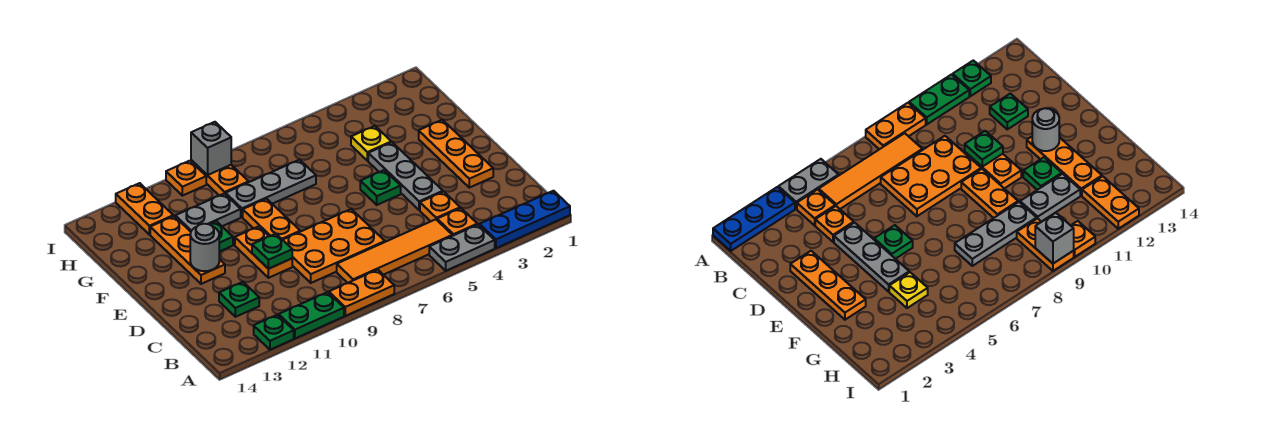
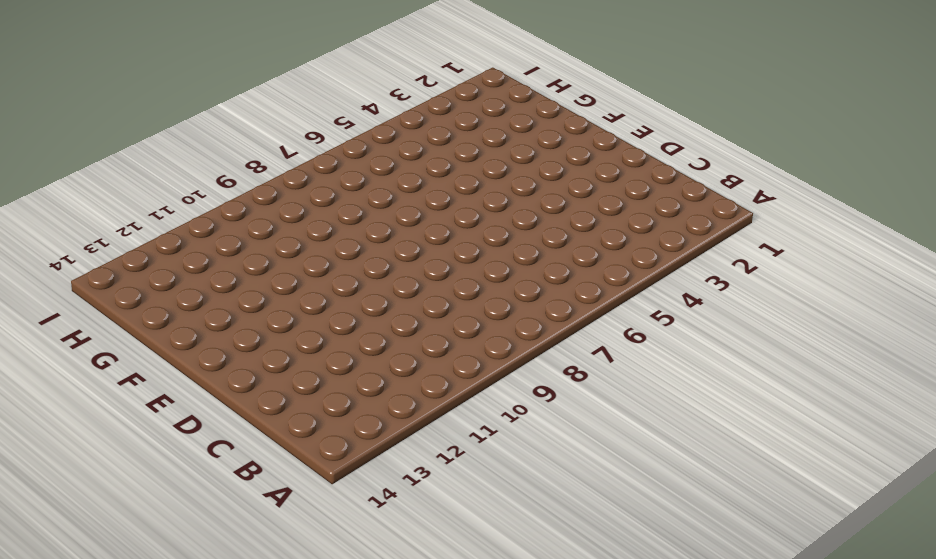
none -> blue 1x3 plate [479,191,570,248]
none -> grey 1x2 plate [429,225,495,271]
none -> orange 1x2 plate [329,270,394,316]

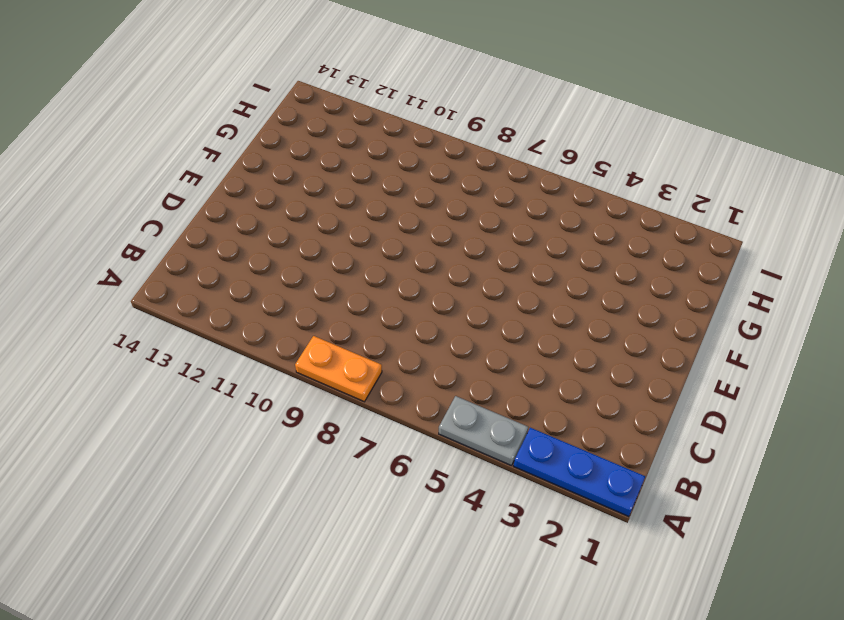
none -> green 1x2 plate [279,292,344,338]
none -> green 1x1 plate [254,315,294,350]
none -> orange 1x1 plate [437,208,477,236]

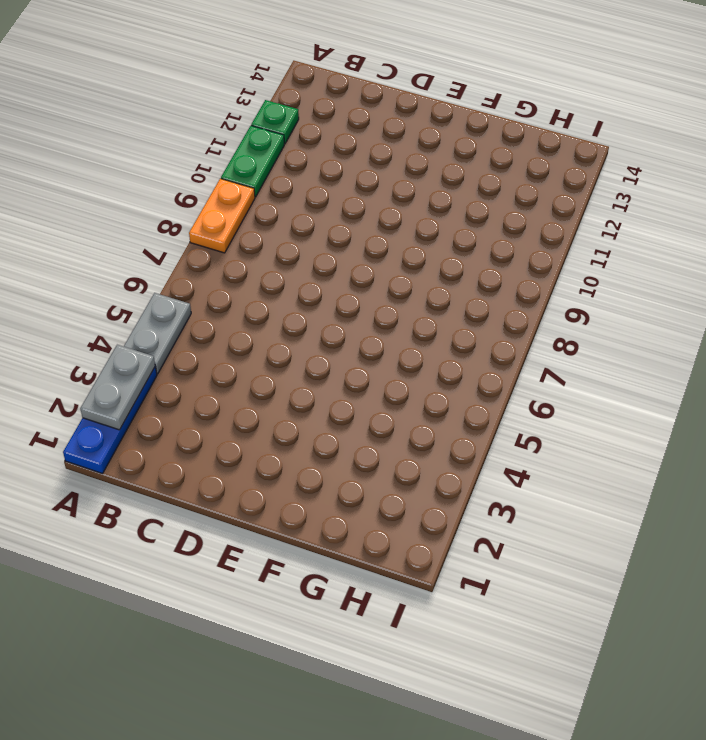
grey 1x2 plate [80,345,155,430] -> grey 1x2 plate moved to [175,194,241,232]
none -> orange 1x1 plate [437,208,477,236]
none -> orange 1x4 tile [337,219,452,283]
none -> orange 1x1 plate [420,192,460,221]

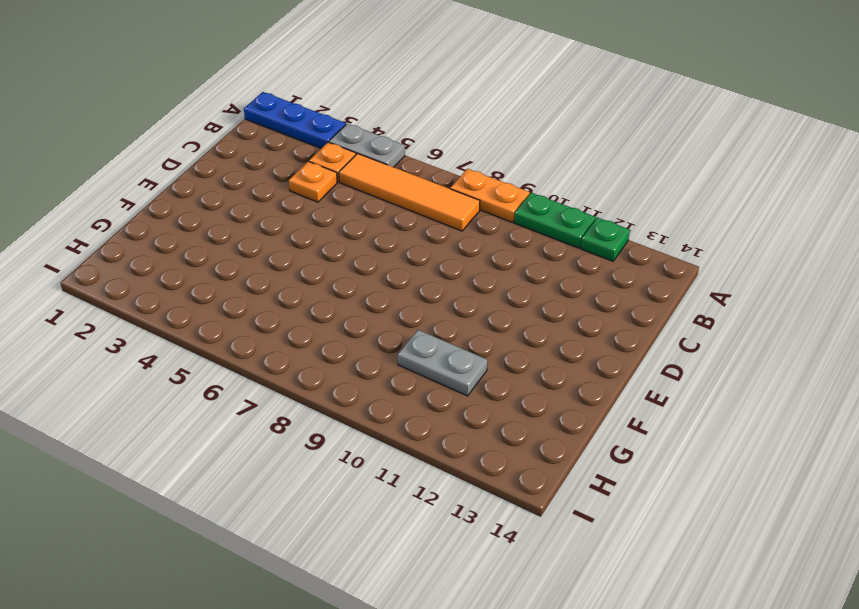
none -> orange 2x3 plate [283,209,385,283]
none -> green 1x1 plate [219,282,259,317]
none -> orange 1x3 plate [419,120,493,188]

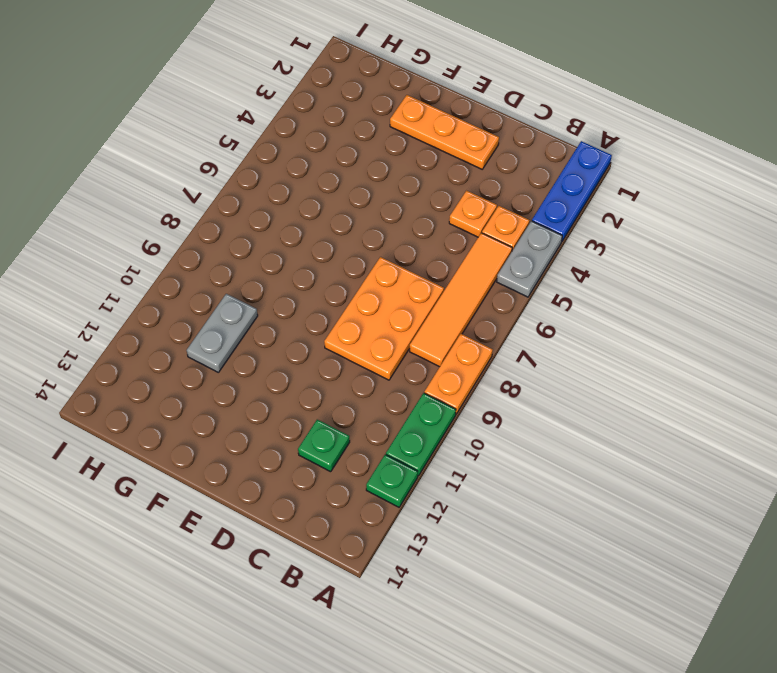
none -> grey 1x3 plate [368,142,443,210]
none -> orange 1x2 plate [235,226,292,278]
none -> green 1x1 plate [360,170,401,205]

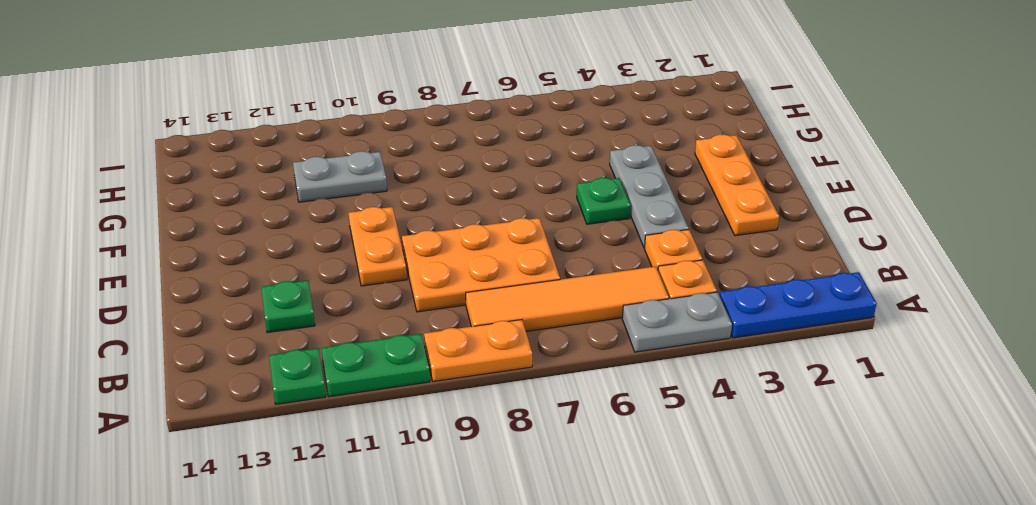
none -> orange 1x2 plate [243,199,300,240]
none -> orange 1x3 plate [150,216,225,284]
none -> green 1x1 plate [209,221,233,252]

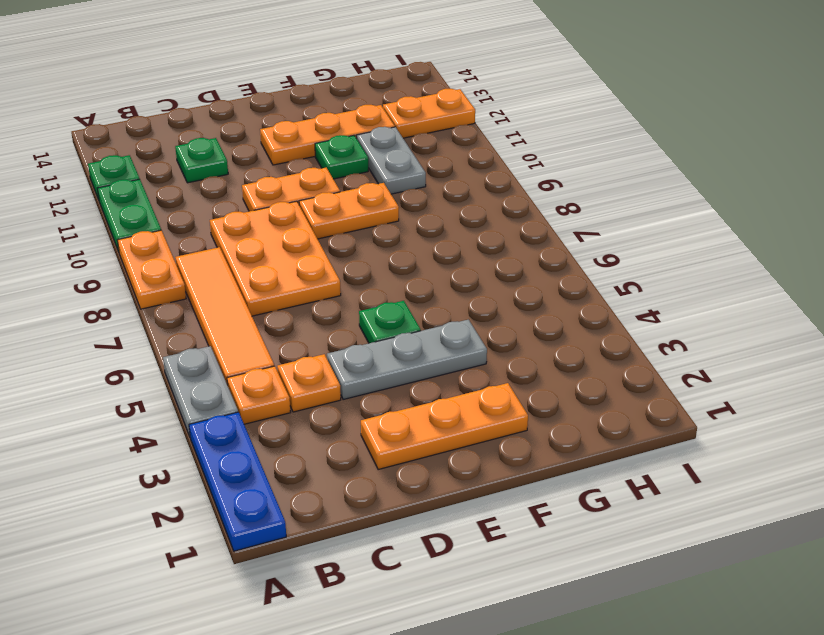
none -> yellow 1x1 plate [351,126,391,161]
none -> grey 1x3 plate [226,160,316,217]
none -> orange 1x2 plate [191,160,249,196]

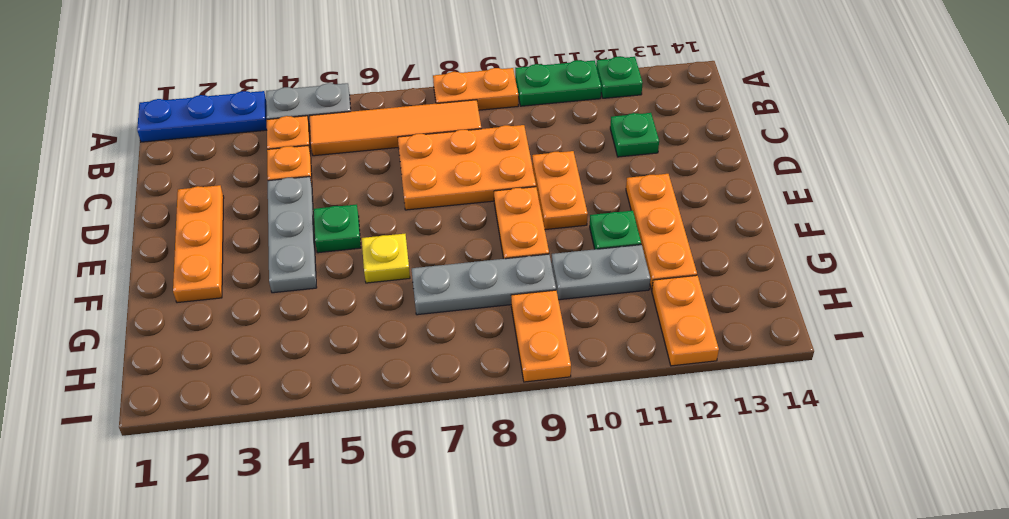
yellow 1x1 plate [362,234,410,283] -> yellow 1x1 plate moved to [351,126,391,161]
none -> orange 1x1 plate [166,161,206,196]
none -> green 1x1 plate [252,234,292,269]
none -> grey 1x1 round brick [190,224,219,271]

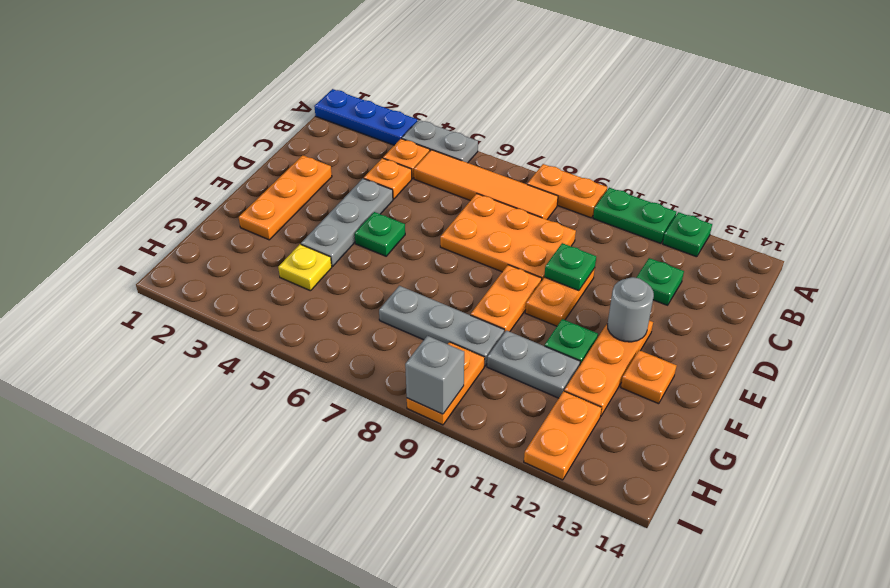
orange 1x1 plate [621,350,677,404] -> orange 1x1 plate moved to [166,161,206,196]

